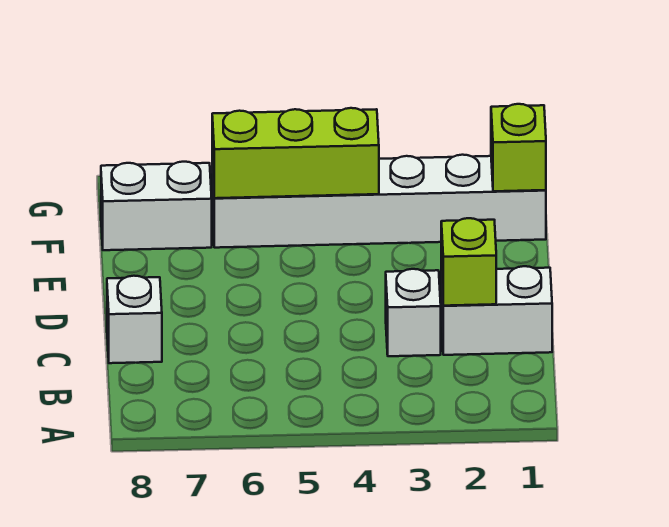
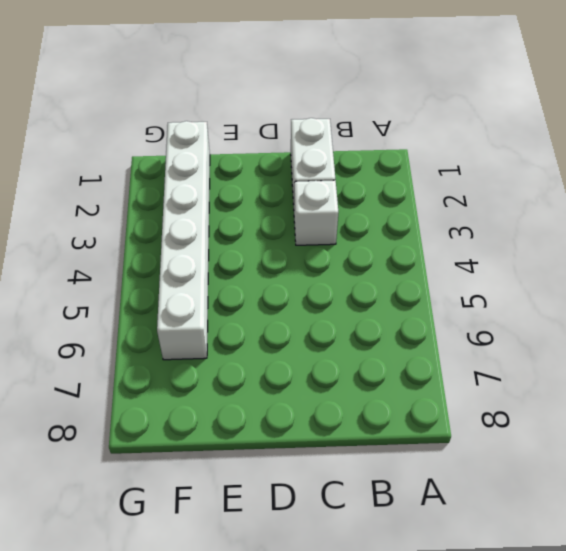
none -> white 1x1 brick [107,276,162,363]
none -> white 1x2 brick [101,162,212,250]

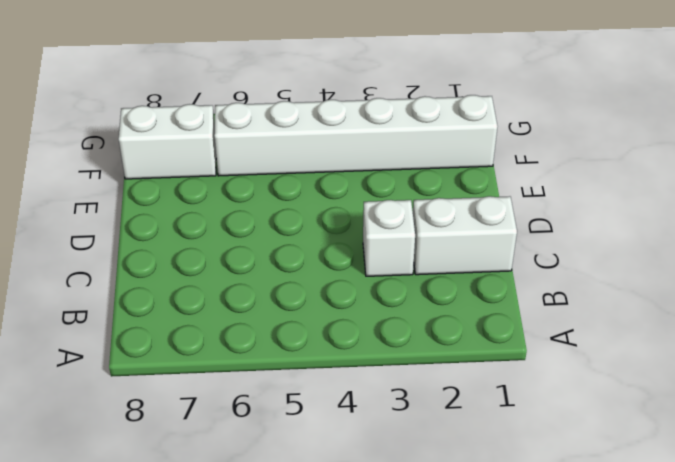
none -> white 1x1 brick [107,276,162,363]
none -> lime 1x1 brick [441,218,496,306]

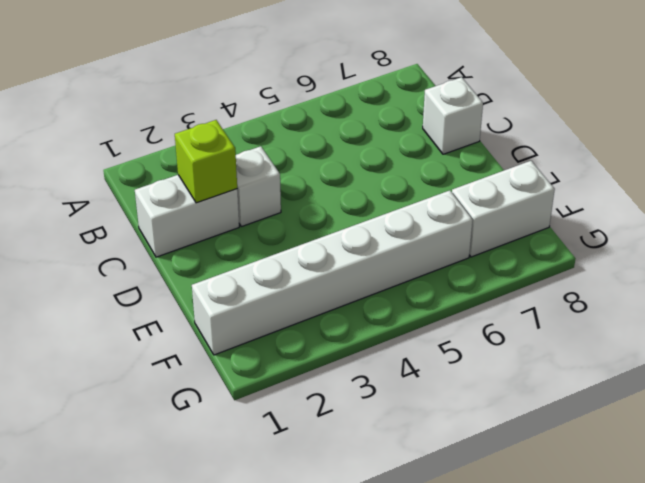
none -> lime 1x1 brick [491,104,546,191]
none -> lime 1x3 brick [212,108,379,198]

